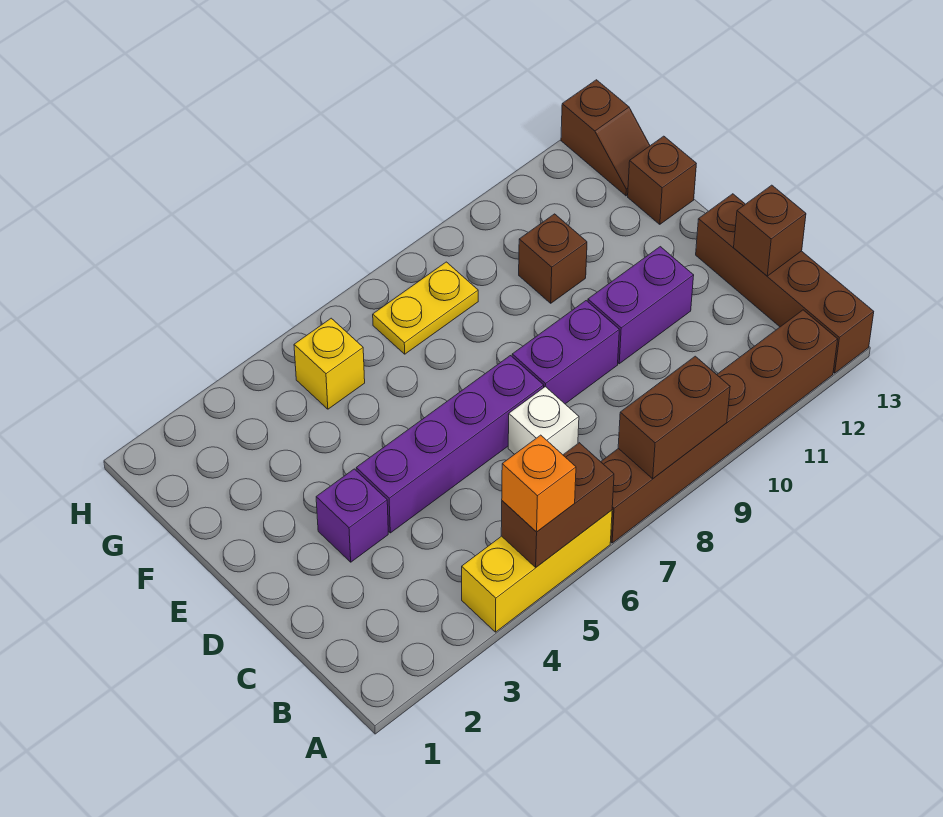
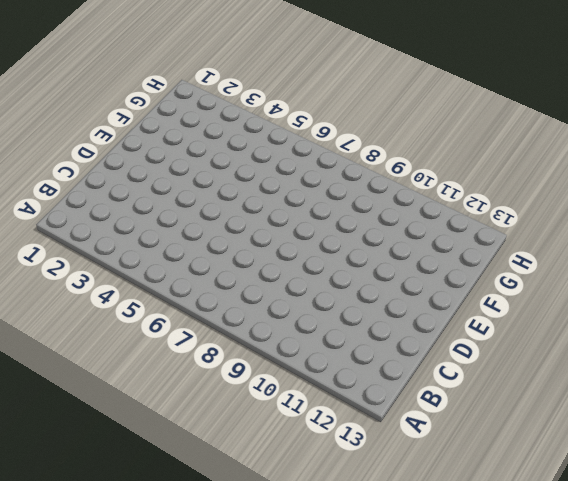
none -> yellow 1x3 brick [462,510,612,632]
none -> brown 1x6 brick [601,310,838,543]
none -> brown 1x4 brick [696,194,874,373]

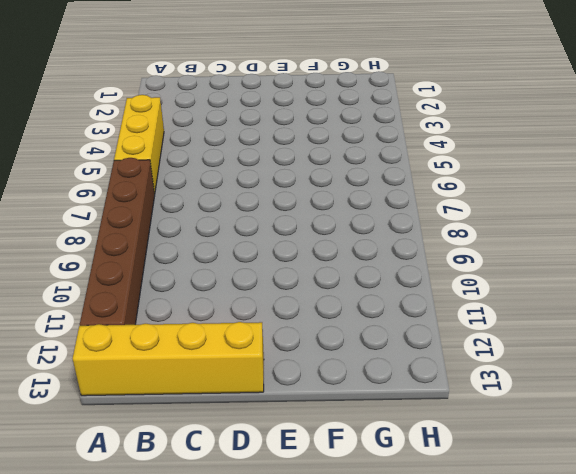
yellow 1x4 brick [73,322,264,396] -> brown 1x4 brick [696,194,874,373]
none -> white 1x1 brick [508,387,579,455]
none -> purple 1x1 brick [316,469,388,562]
none -> purple 1x4 brick [356,356,544,533]

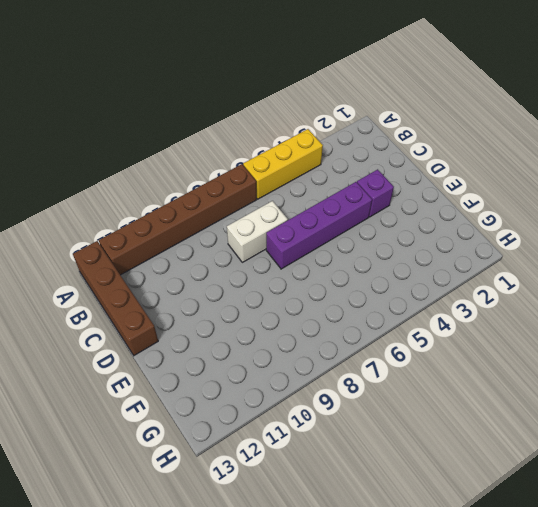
white 1x2 brick [227,201,288,262] -> white 1x1 brick [508,387,579,455]
none -> purple 1x2 brick [512,301,619,404]
none -> purple 1x2 brick [588,247,694,364]
none -> brown 1x1 brick [519,214,587,303]

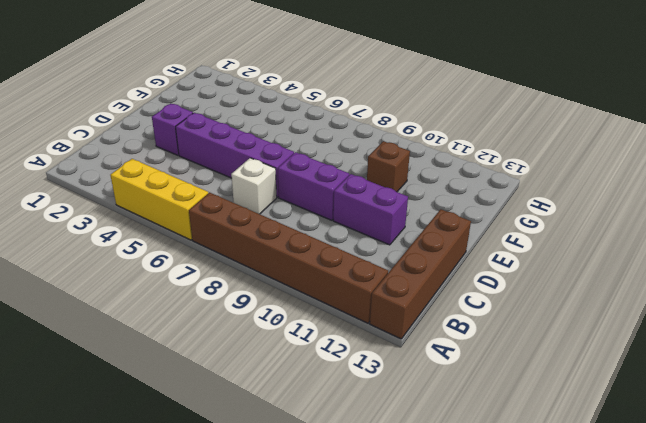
none -> brown 1x1 brick [628,136,696,224]
none -> yellow 1x1 brick [294,318,365,409]
none -> yellow 1x2 plate [373,262,478,354]

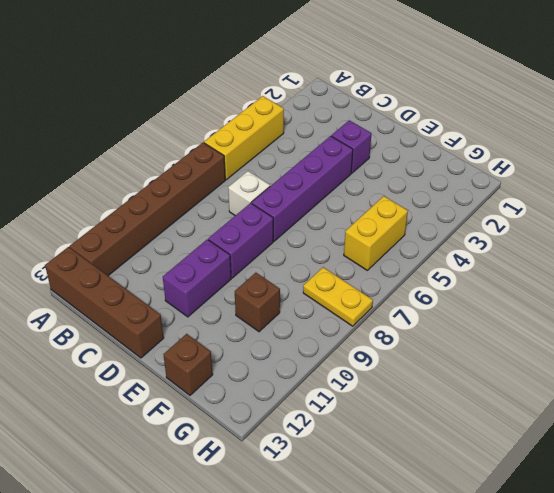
yellow 1x2 brick [344,196,408,270] -> yellow 1x1 brick [294,318,365,409]
yellow 1x2 plate [303,267,373,326] -> yellow 1x2 plate turned to [373,262,478,354]
none -> brown 1x2 slope [561,80,650,196]
none -> brown 1x2 brick [501,443,614,567]
none -> brown 1x2 brick [618,356,730,479]

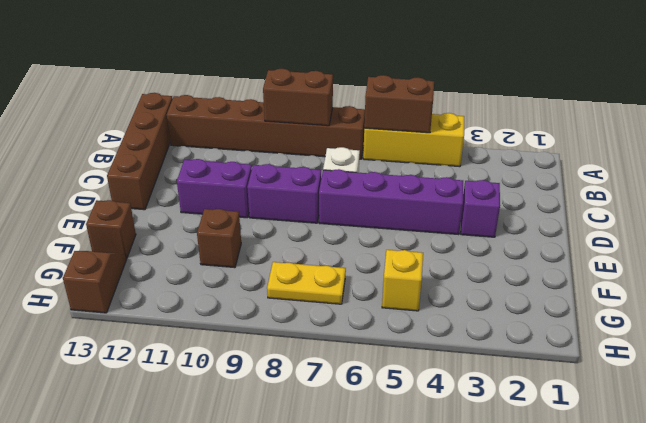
none -> brown 1x1 brick [734,185,806,276]
none -> orange 1x1 brick [502,435,576,532]

